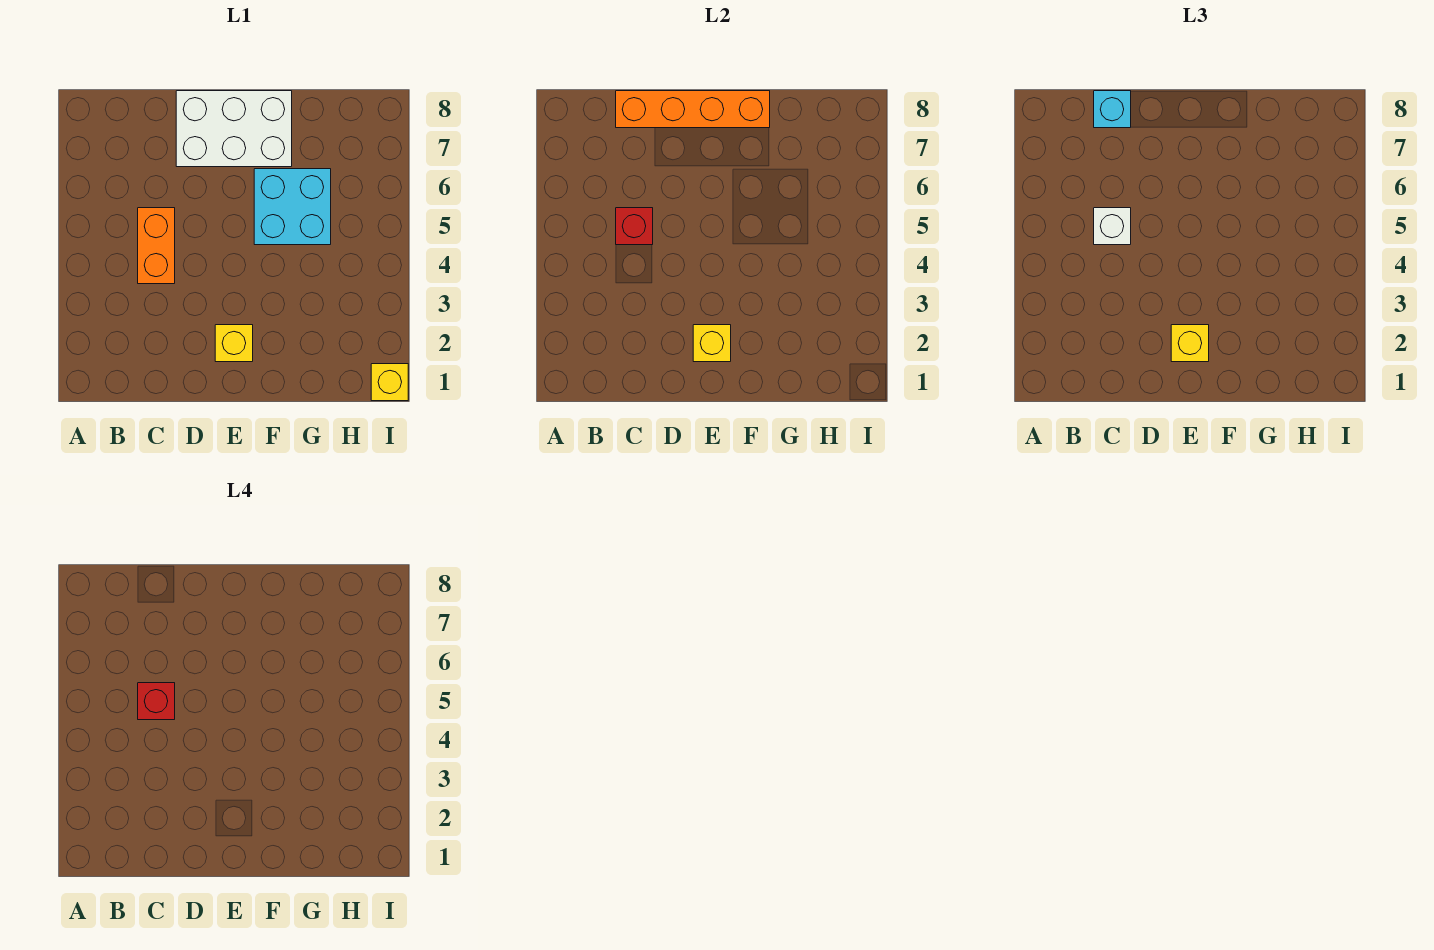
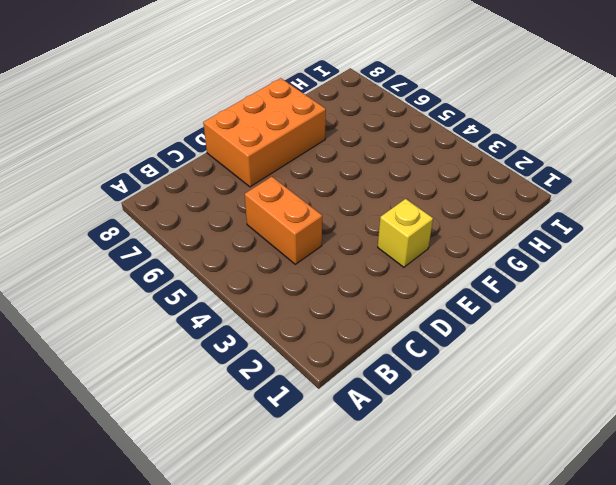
orange 2x3 brick [203,78,326,187] -> white 2x3 brick [176,91,292,167]
none -> cyan 2x2 brick [254,169,331,245]
none -> yellow 1x1 brick [371,364,408,401]
none -> red 1x1 brick [616,208,653,245]

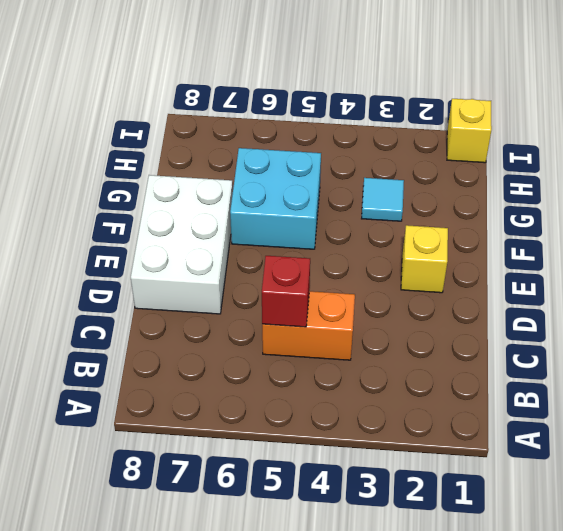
cyan 1x1 tile [362,178,404,221] -> none
none -> orange 1x4 brick [616,91,770,128]
none -> yellow 1x1 brick [693,325,731,362]
none -> white 1x1 brick [1094,208,1131,245]

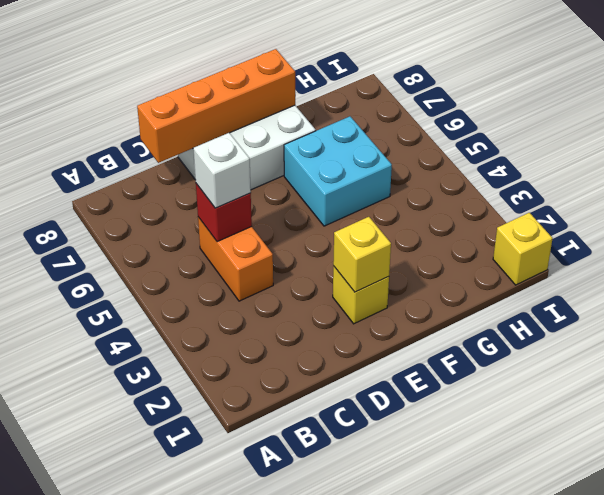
none -> cyan 1x1 brick [1094,91,1131,128]
none -> yellow 1x1 brick [1171,325,1209,362]
none -> red 1x1 brick [138,683,175,720]

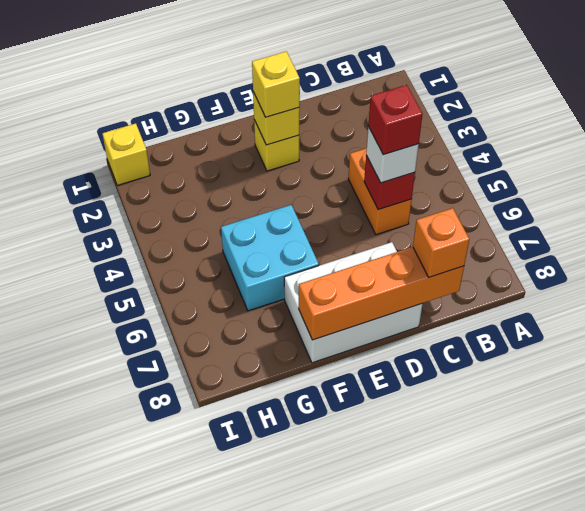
orange 1x1 brick [413,208,469,277] -> cyan 1x1 brick [1094,91,1131,128]

